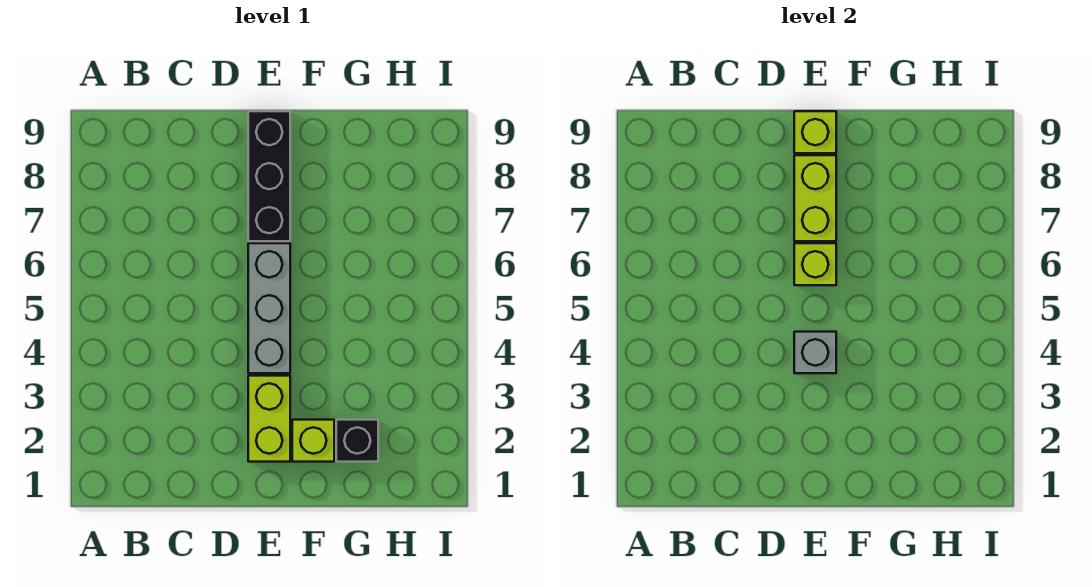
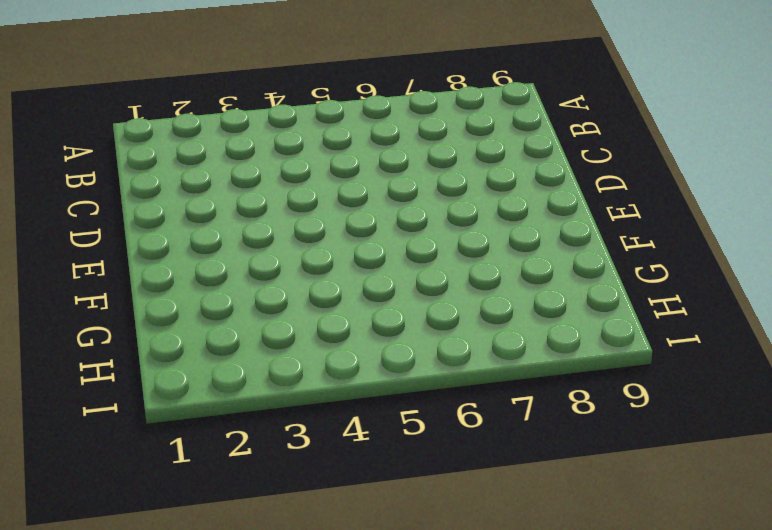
none -> lime 1x2 brick [248,376,290,462]
none -> grey 1x3 brick [248,243,290,373]

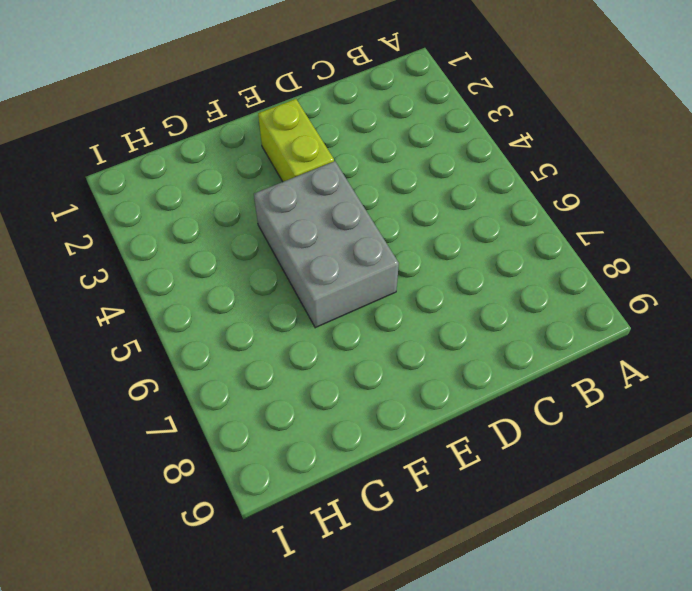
grey 2x3 brick [254,161,399,328] -> grey 1x3 brick [248,243,290,373]
none -> black 1x3 brick [248,111,290,241]
none -> lime 1x1 brick [292,420,334,462]

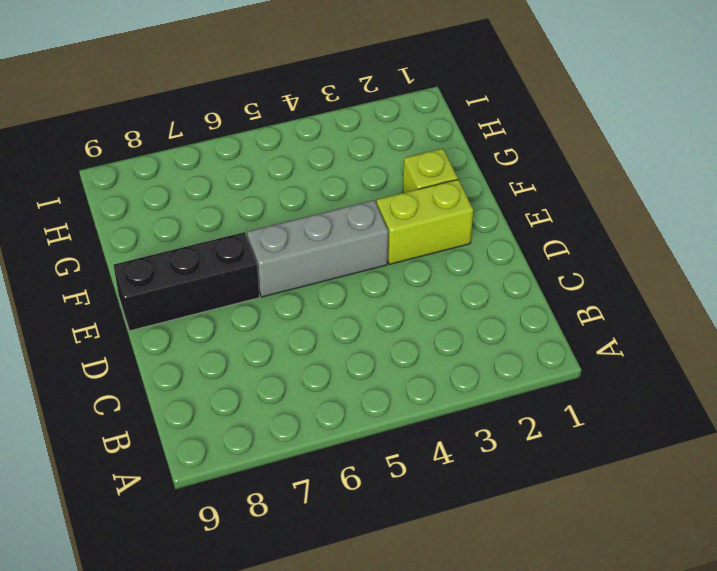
none -> black 1x1 brick [336,420,378,462]
none -> grey 1x1 brick [794,332,836,373]

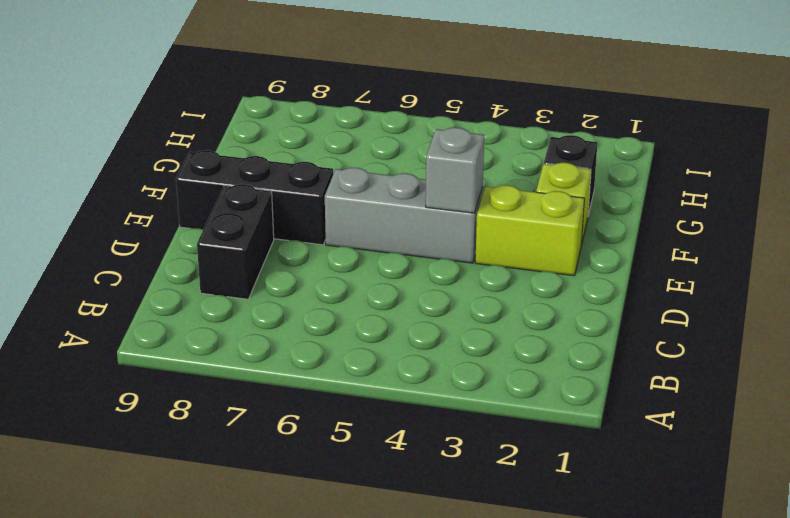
black 1x2 brick [197,184,274,299] -> none
none -> lime 1x1 brick [794,243,836,285]
none -> lime 1x2 brick [794,155,836,241]

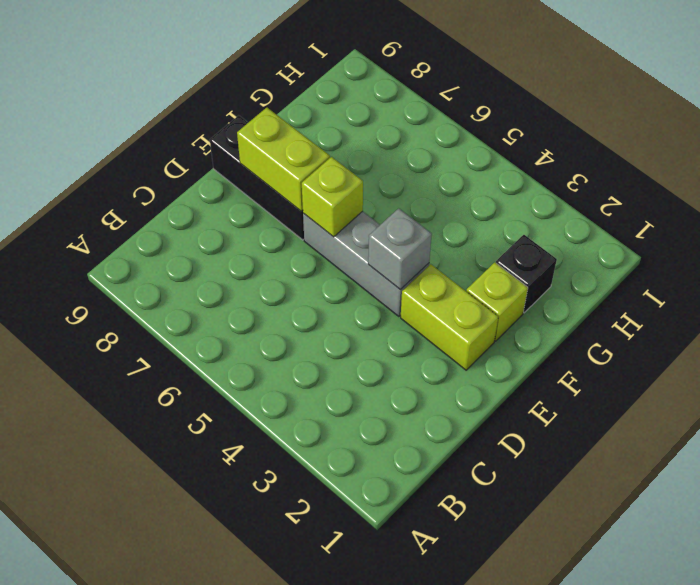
none -> lime 1x1 brick [794,111,836,153]

